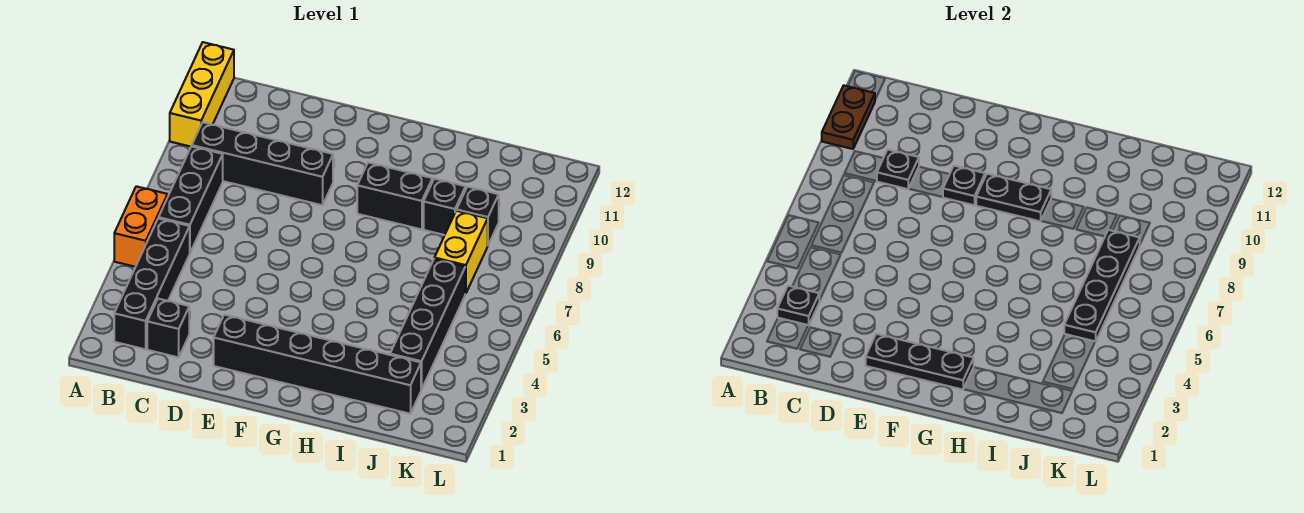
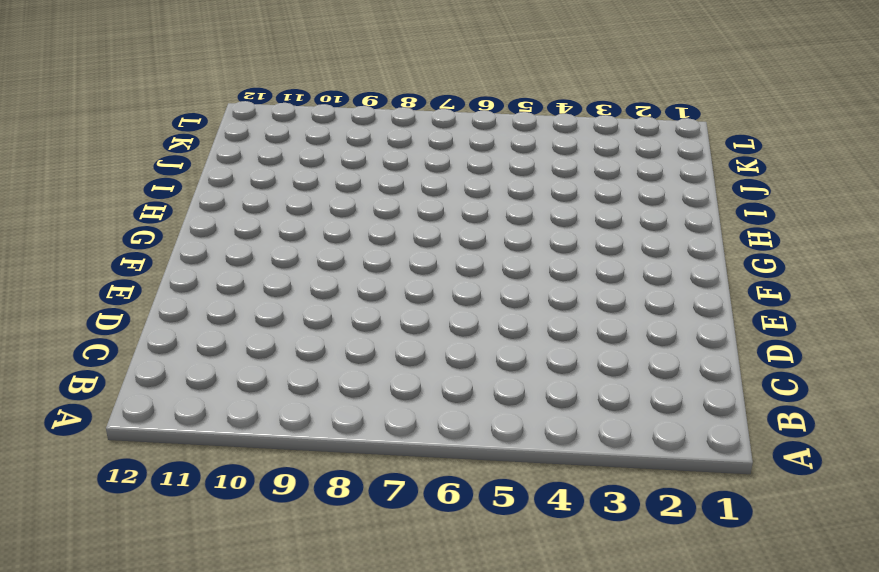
none -> orange 1x2 brick [114,186,167,267]
none -> yellow 1x3 brick [170,42,234,147]
none -> black 1x4 brick [114,218,190,349]

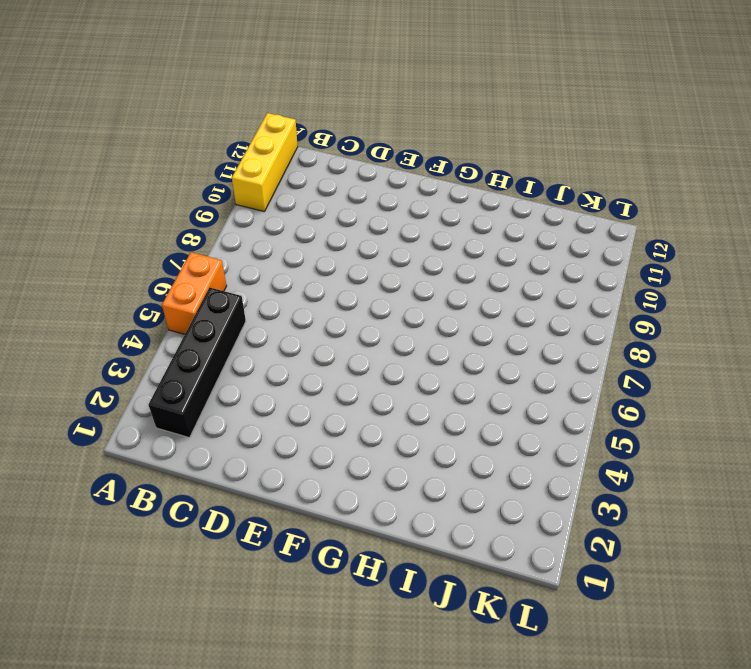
none -> black 1x3 brick [159,146,223,252]
none -> black 1x4 brick [192,122,333,205]
none -> black 1x1 brick [147,299,189,357]

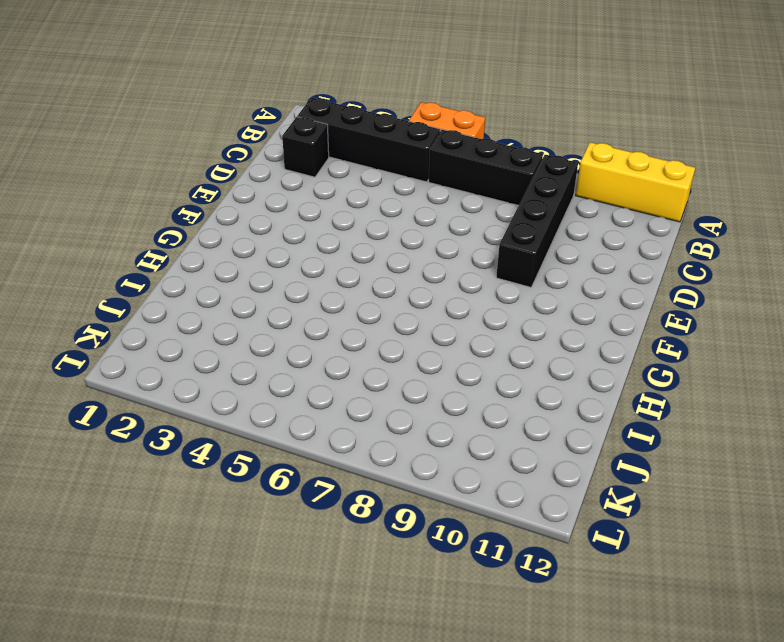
none -> black 1x6 brick [214,315,421,414]
none -> black 1x2 brick [357,163,432,229]
none -> black 1x1 brick [424,179,466,235]

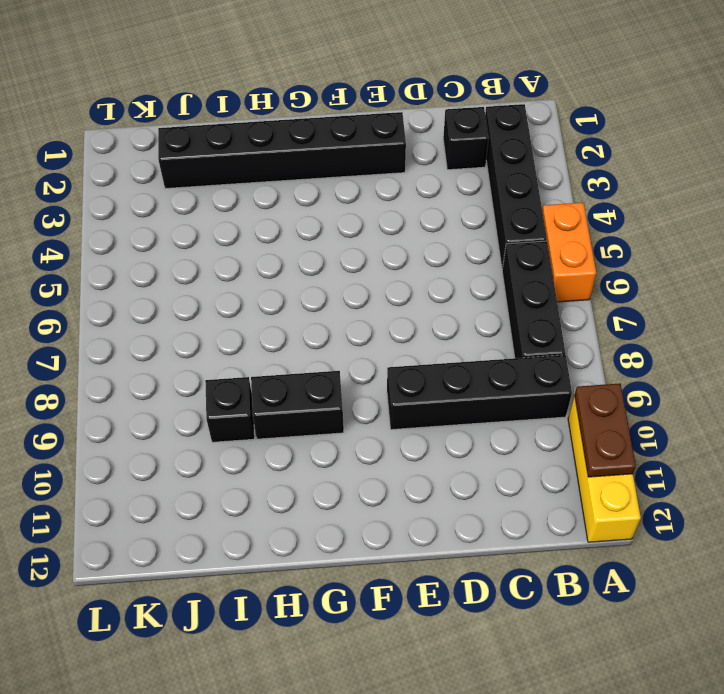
none -> black 1x4 brick [390,259,465,390]
none -> yellow 1x2 brick [434,211,488,294]
none -> black 1x1 brick [457,187,499,245]

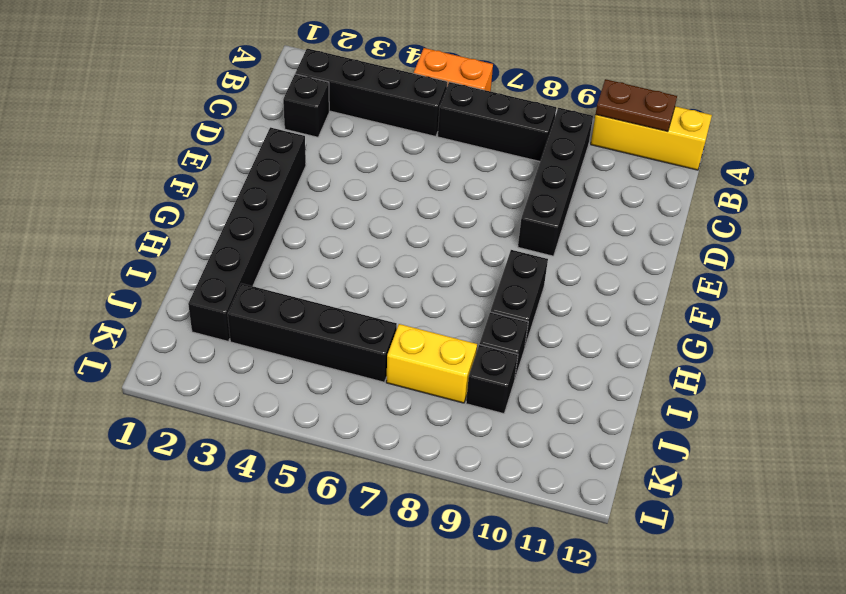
none -> black 1x1 plate [777,286,820,325]
none -> black 1x1 plate [877,150,919,189]
none -> black 1x3 plate [866,334,974,390]

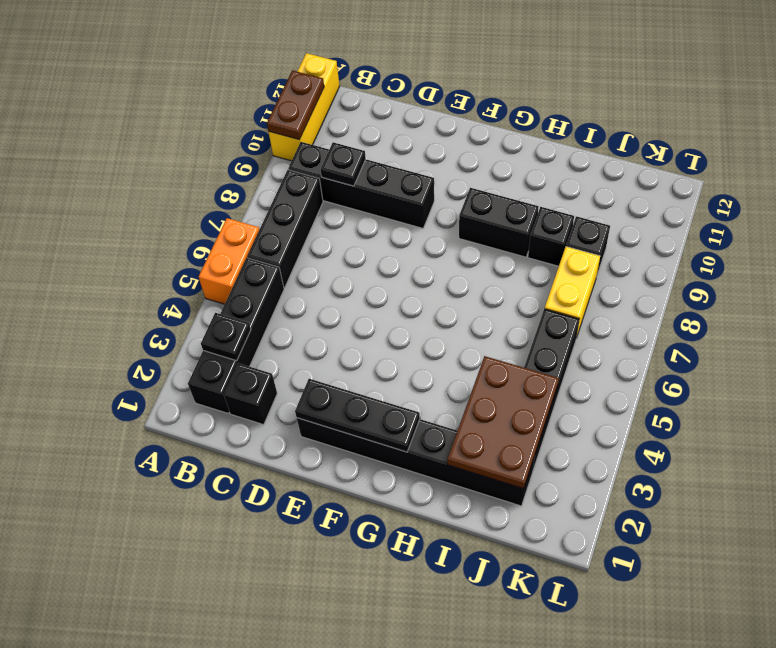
brown 2x3 plate [447,356,559,489] -> none
none -> black 1x1 plate [943,166,985,205]
none -> black 1x2 plate [976,174,1051,221]
none -> black 1x4 plate [1064,230,1140,342]

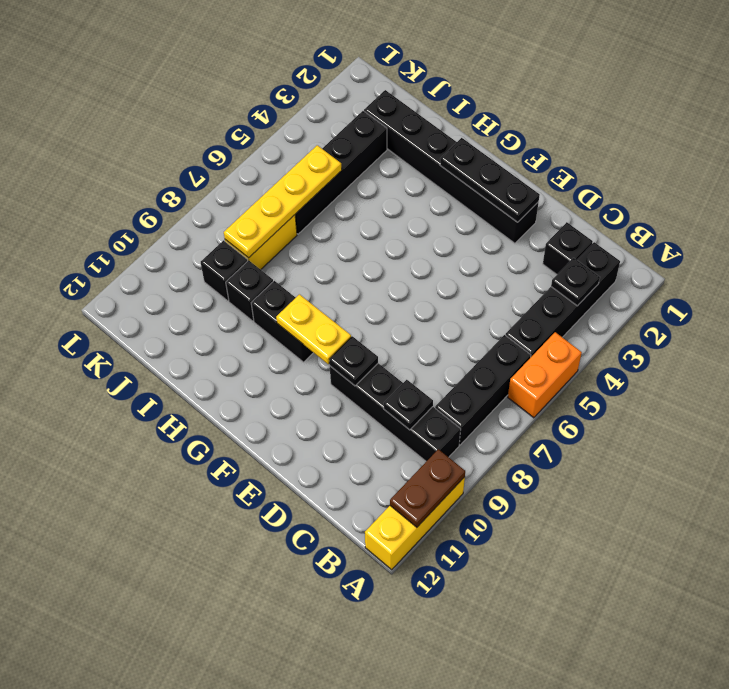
yellow 1x2 plate [276,294,351,364] -> black 1x2 plate [976,174,1051,221]
yellow 1x4 plate [224,145,342,258] -> black 1x4 plate [1064,230,1140,342]

